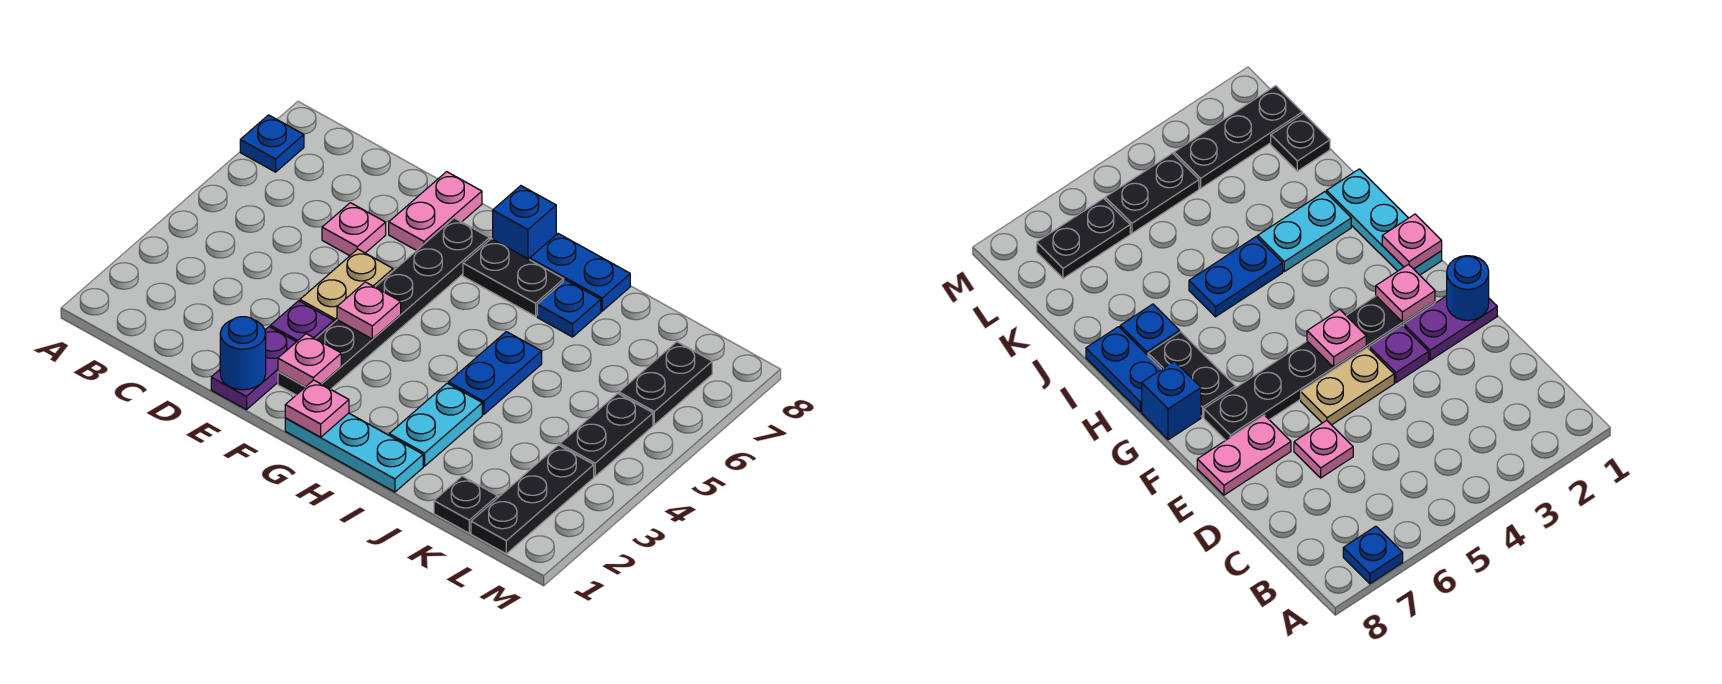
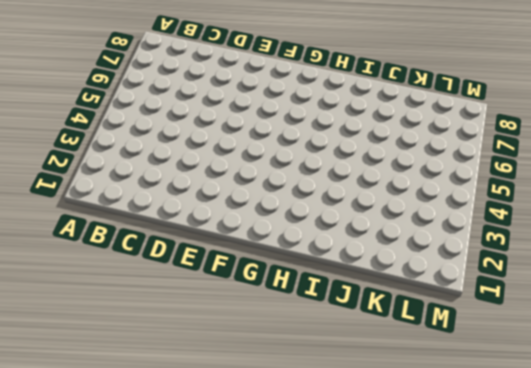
none -> blue 1x1 plate [240,115,304,172]
none -> pink 1x1 plate [322,203,386,256]
none -> purple 1x2 plate [211,327,296,410]

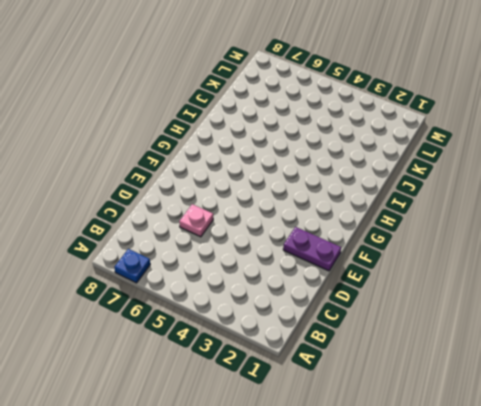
none -> purple 1x1 plate [270,301,334,342]
none -> tan 1x2 plate [300,249,393,322]
none -> pink 1x2 plate [389,172,482,251]

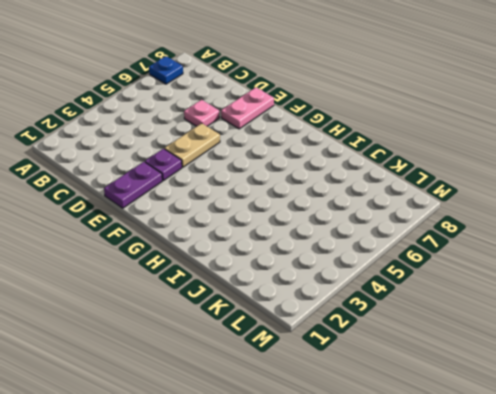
none -> black 1x6 plate [278,218,489,395]
none -> cyan 1x3 plate [285,413,423,492]
none -> black 1x2 plate [463,239,564,316]

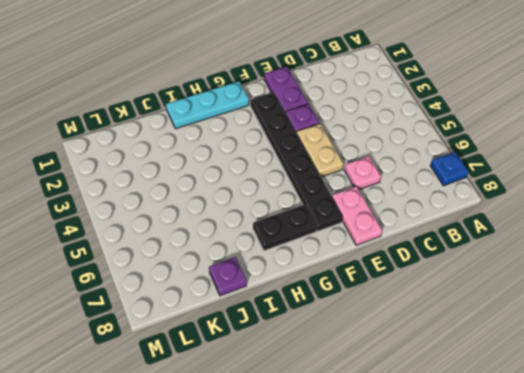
purple 1x1 plate [209,257,247,296] -> none
none -> blue 1x1 brick [493,186,556,260]
none -> blue 1x2 plate [530,234,630,311]
none -> cyan 1x2 plate [389,383,482,466]

